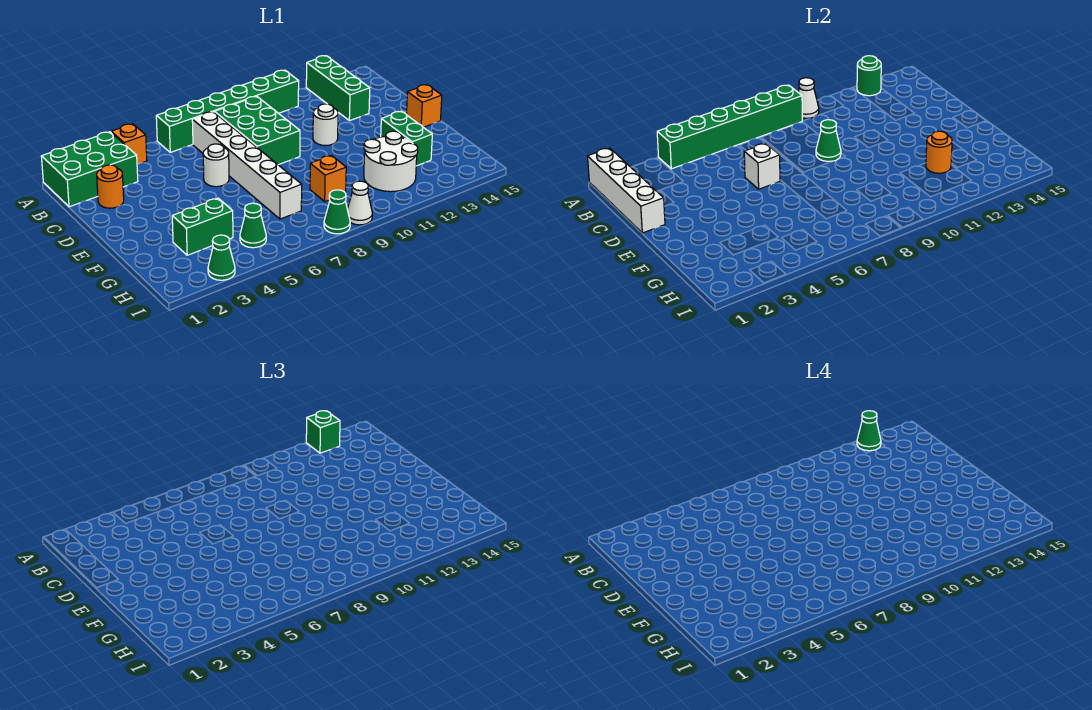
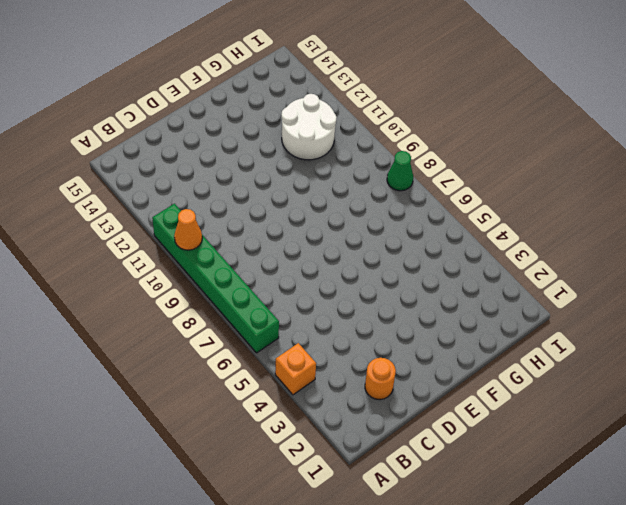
orange 1x1 cone [174,209,202,250] -> white 1x1 cone [798,78,819,118]
none -> green 2x3 brick [41,132,138,207]
none -> green 1x3 brick [306,56,370,121]
none -> white 1x6 brick [192,112,302,219]

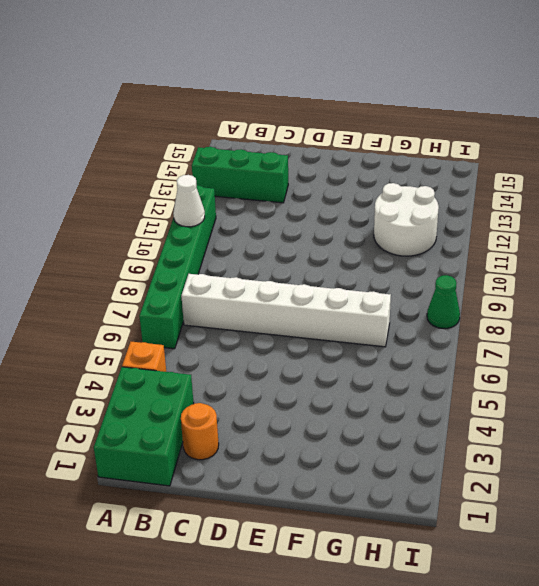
none -> green 2x3 brick [214,96,300,165]
none -> white 1x1 round brick [203,144,229,187]
none -> white 1x1 round brick [313,104,338,146]

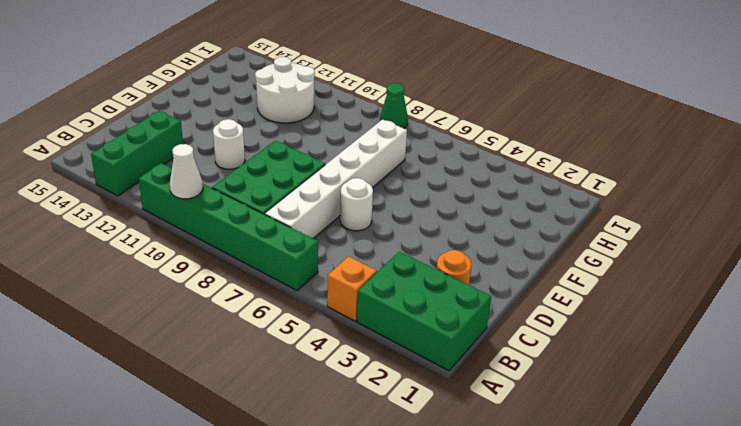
none -> orange 1x1 brick [407,85,442,127]
none -> green 1x2 brick [381,111,432,166]
none -> green 1x2 brick [172,198,233,255]

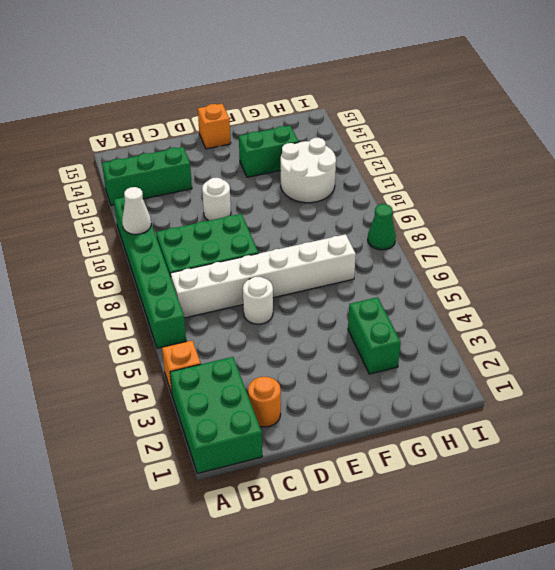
none -> orange 1x1 brick [310,155,346,201]
none -> green 1x1 cone [240,203,266,248]
none -> green 1x1 cone [208,235,235,280]

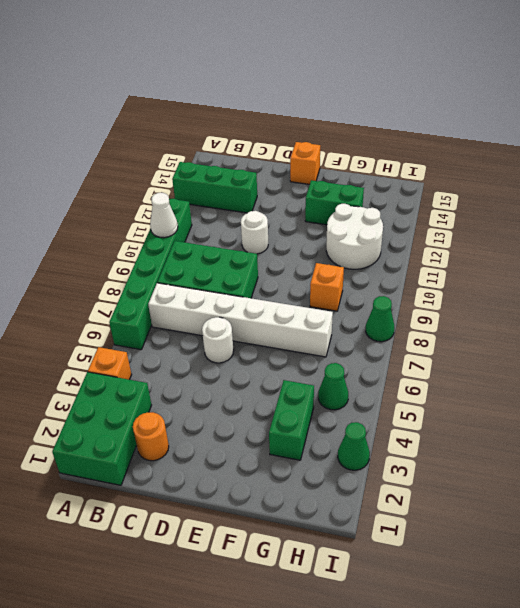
none -> white 1x1 cone [347,181,372,225]
none -> white 1x4 brick [587,148,665,233]
none -> green 1x6 brick [657,85,802,169]

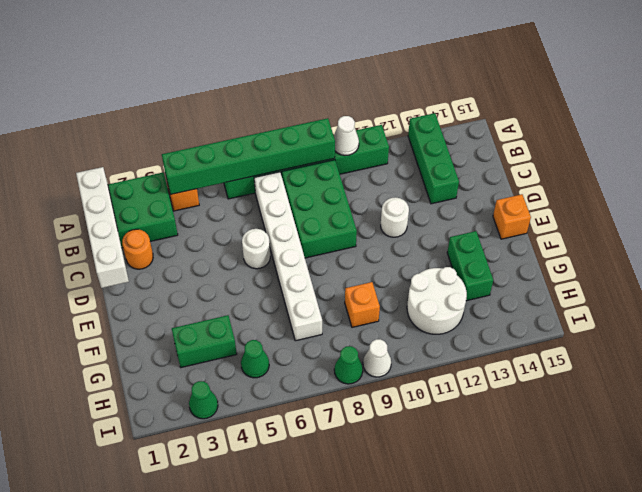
none -> green 1x1 round brick [857,56,881,96]
none -> white 1x1 brick [744,143,780,189]
none -> green 1x1 cone [816,119,841,162]

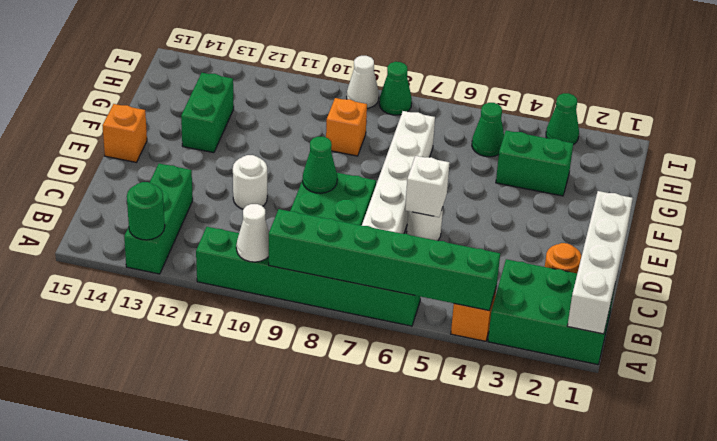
none -> white 2x2 round brick [364,131,418,192]
none -> orange 1x1 round brick [926,131,952,173]
none -> green 1x1 brick [306,411,340,453]

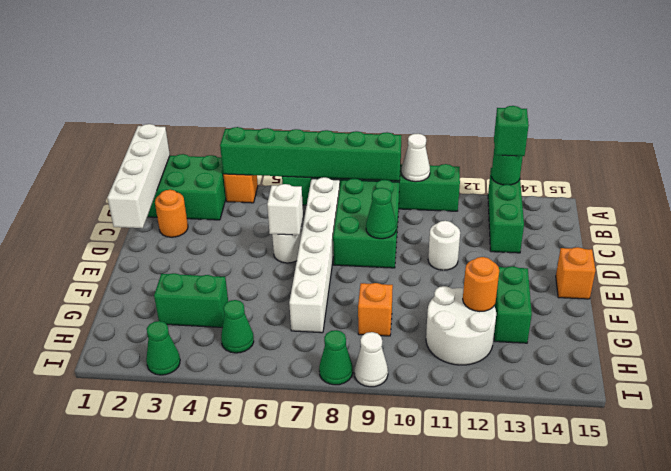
none -> green 1x1 cone [857,411,881,451]

